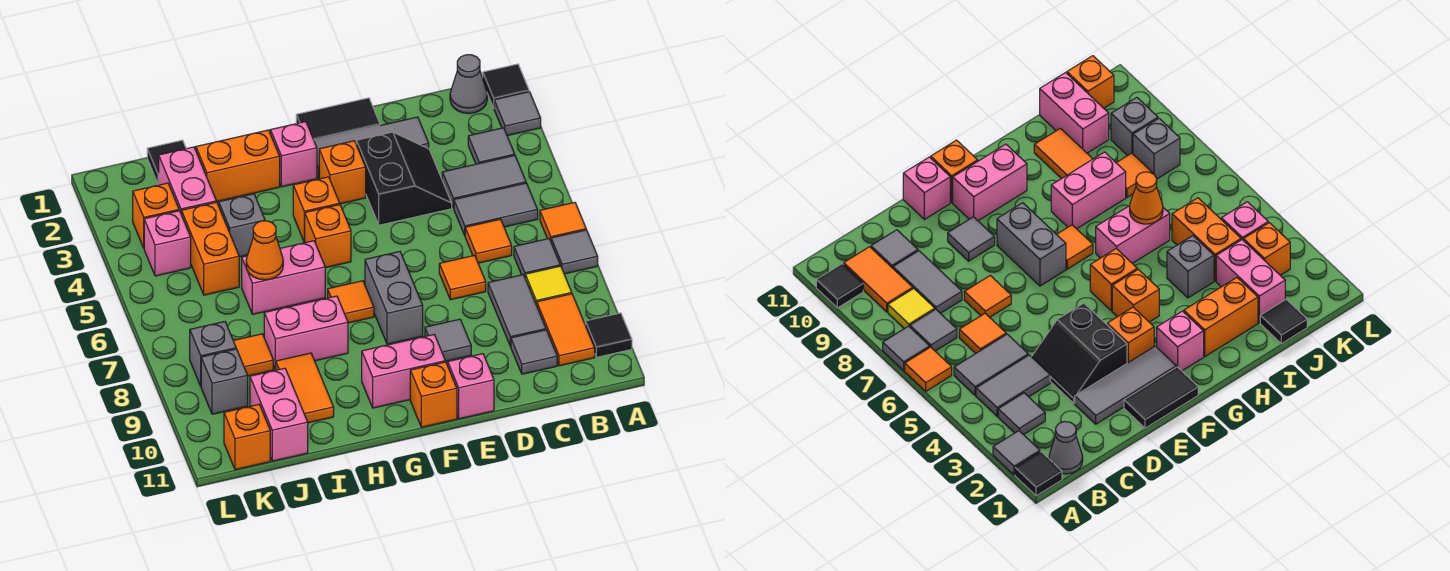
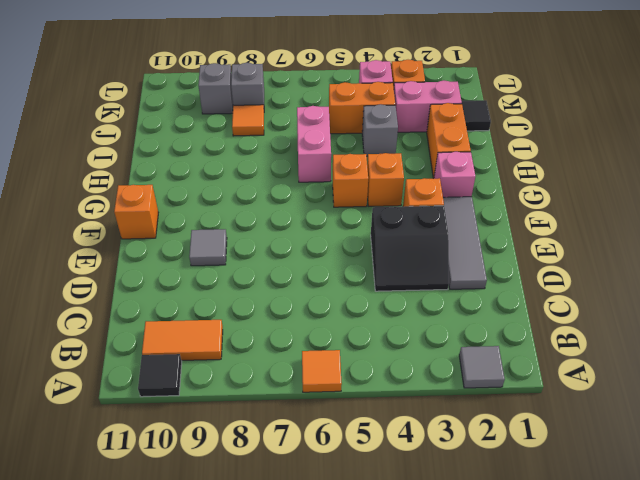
none -> black 1x1 tile [483,64,529,108]
none -> grey 1x1 tile [551,230,598,274]
none -> grey 1x1 cone [450,55,487,114]
none -> grey 1x1 tile [468,128,515,164]

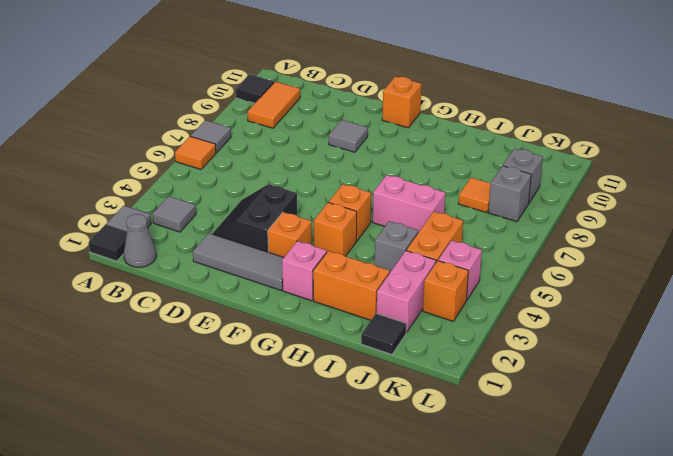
none -> grey 1x2 tile [442,156,526,208]
none -> grey 1x2 tile [454,183,538,235]
none -> grey 1x1 tile [514,239,560,277]
none -> yellow 1x1 tile [525,266,572,305]

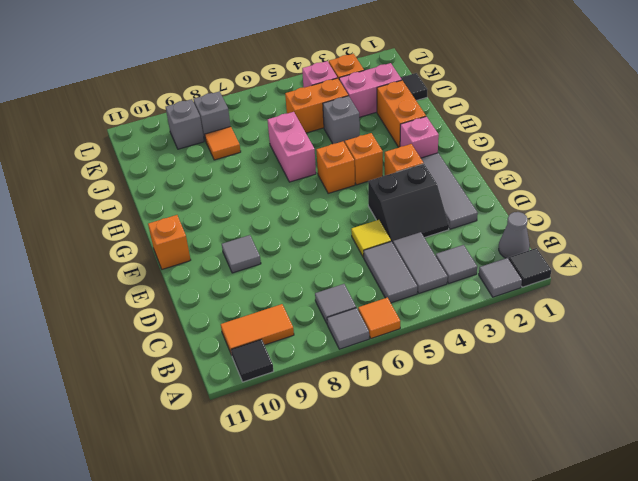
yellow 1x1 tile [351,220,391,257] -> yellow 1x1 tile moved to [525,266,572,305]
none -> orange 1x1 tile [465,219,512,263]
none -> grey 1x2 tile [488,275,546,347]
none -> grey 1x1 tile [511,330,557,374]
none -> orange 1x1 tile [439,255,486,300]

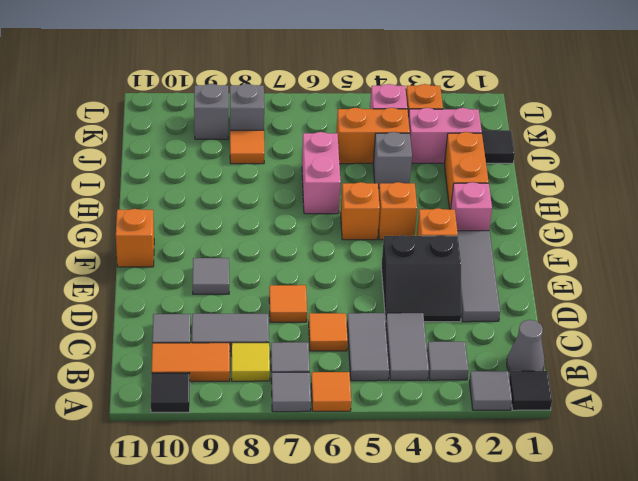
none -> black 1x2 tile [296,98,380,140]
none -> pink 1x1 brick [448,354,494,419]
none -> grey 1x2 brick [365,252,423,344]
none -> pink 1x2 brick [362,335,445,408]

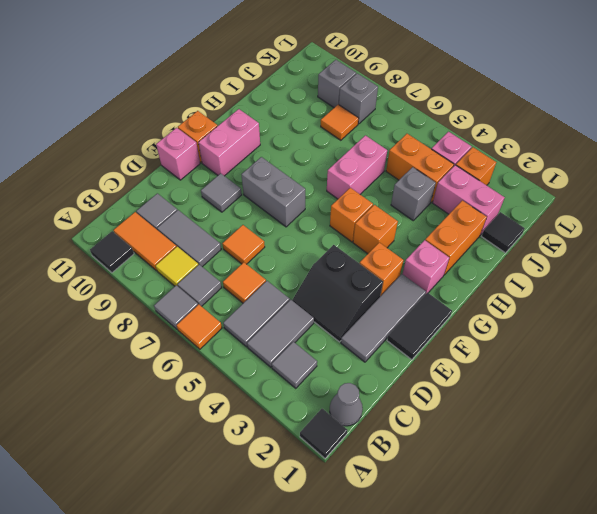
none -> grey 1x1 tile [494,92,541,136]
none -> orange 1x1 tile [328,281,374,323]
none -> pink 1x2 brick [264,296,348,369]
none -> orange 1x2 tile [275,353,334,423]

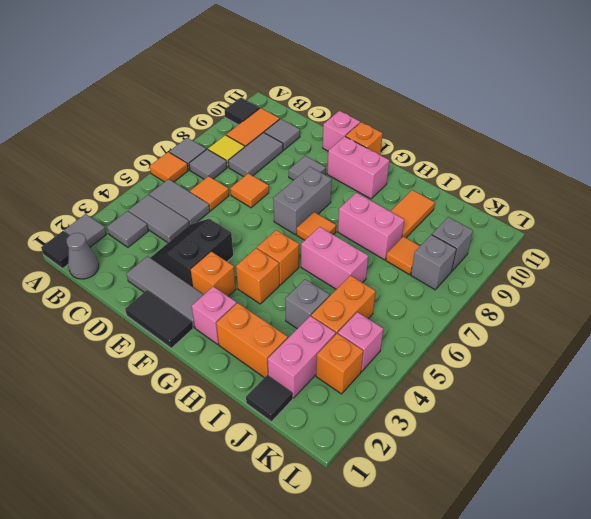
none -> pink 1x2 brick [250,368,308,461]
none -> orange 1x1 brick [224,405,270,470]
none -> orange 1x1 cone [246,221,283,280]

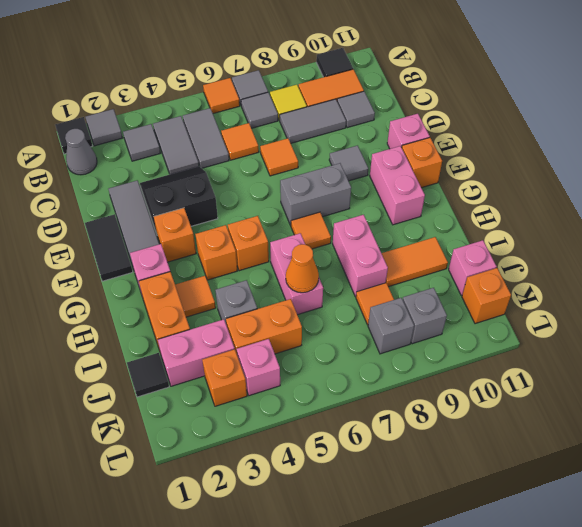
orange 1x1 tile [175,276,216,317] -> none
pink 1x1 brick [449,240,497,295] -> pink 1x2 brick [250,368,308,461]

